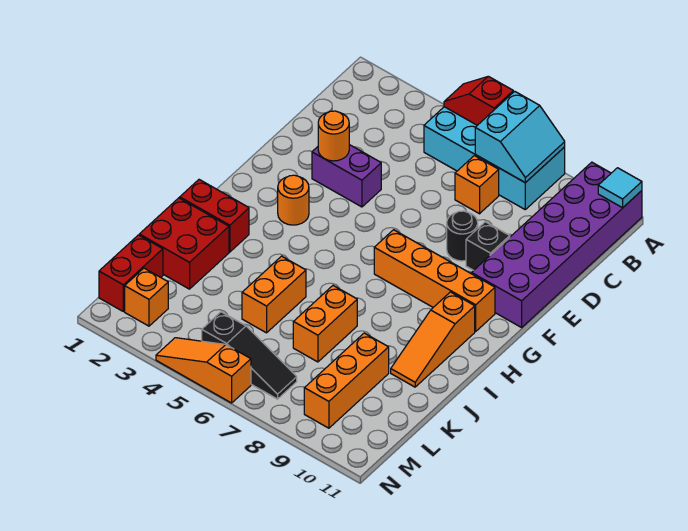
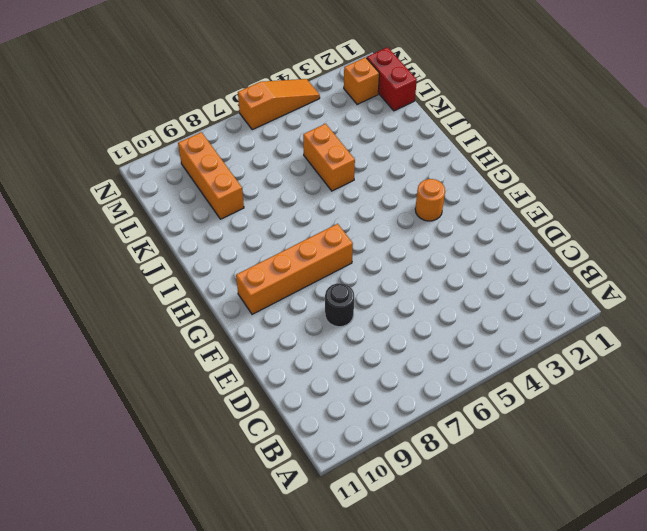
none -> cyan 2x4 brick [424,107,565,209]
none -> purple 2x6 brick [472,162,642,327]
none -> orange 1x1 brick [455,156,499,214]

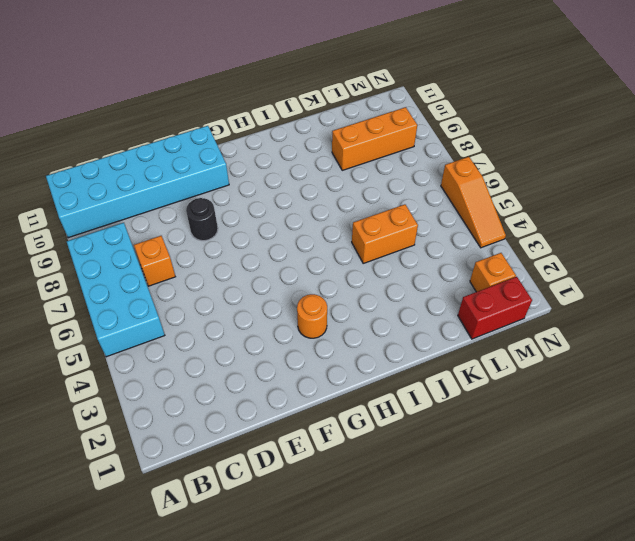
cyan 2x6 brick [46,126,229,238] -> purple 2x6 brick [472,162,642,327]
none -> purple 1x2 brick [312,145,381,207]
none -> black 1x1 brick [466,222,510,270]
none -> orange 1x4 brick [374,230,495,331]

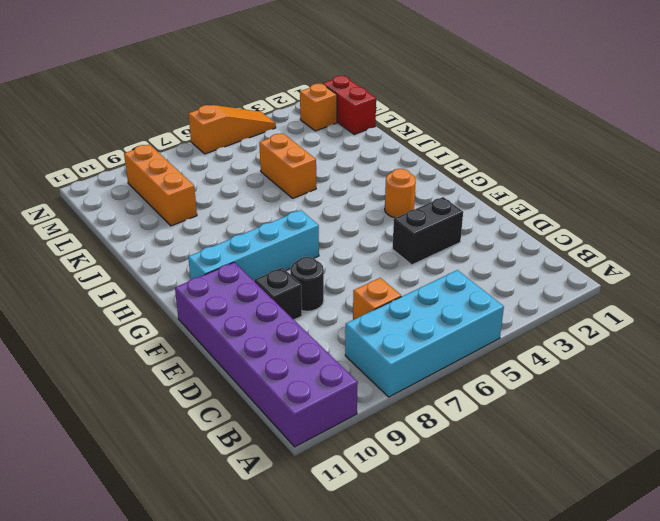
black 1x2 brick [392,197,463,265] -> purple 1x2 brick [312,145,381,207]
cyan 1x4 brick [188,210,319,281] -> orange 1x4 brick [374,230,495,331]
none -> orange 1x3 slope [391,292,475,387]
none -> red 1x2 brick [180,180,249,252]
none -> red 2x2 brick [139,198,229,289]

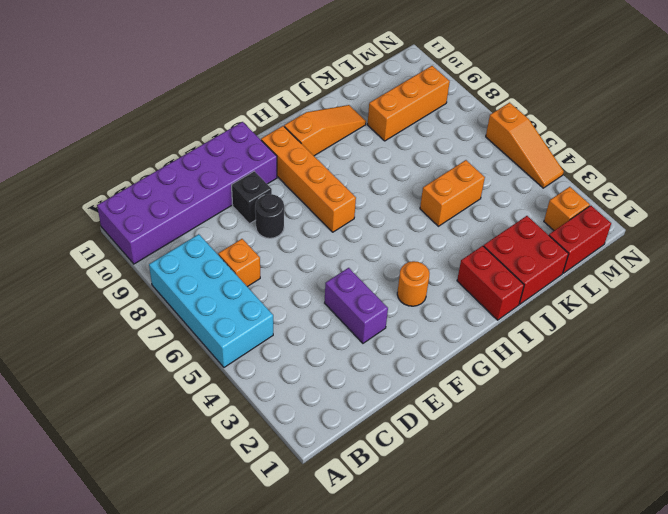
none -> orange 1x2 brick [293,286,357,362]
none -> black 1x3 slope [202,312,297,399]
none -> red 1x2 slope [444,76,513,125]

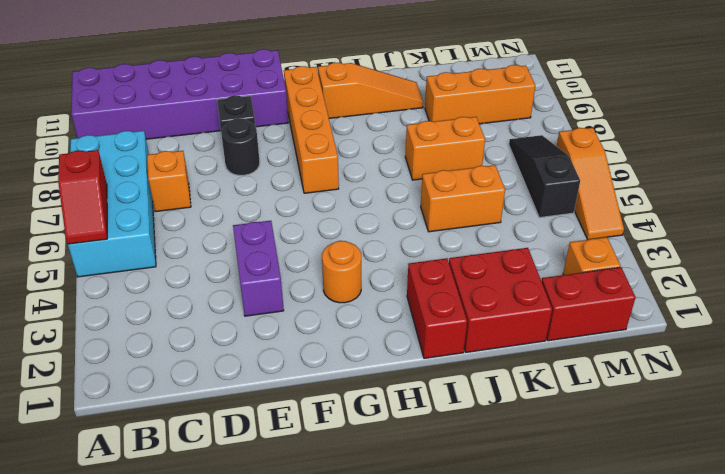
none -> cyan 2x2 slope [475,91,565,183]
none -> cyan 1x1 tile [598,168,642,208]
none -> orange 1x1 round brick [318,111,349,161]

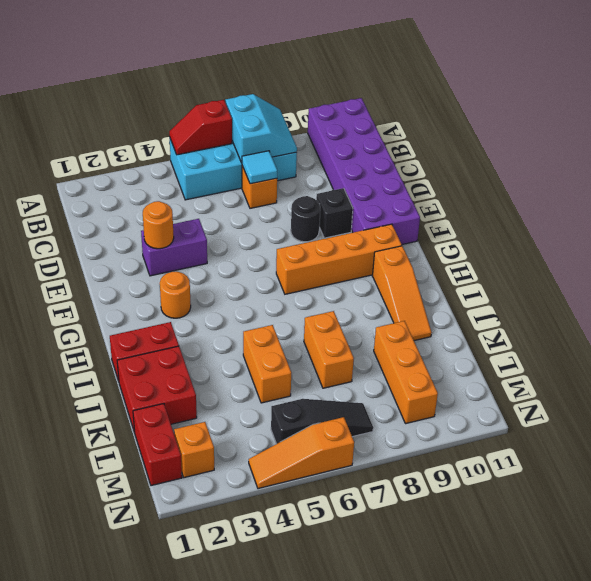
cyan 1x1 tile [242,151,277,184] -> cyan 1x1 tile moved to [598,168,642,208]

